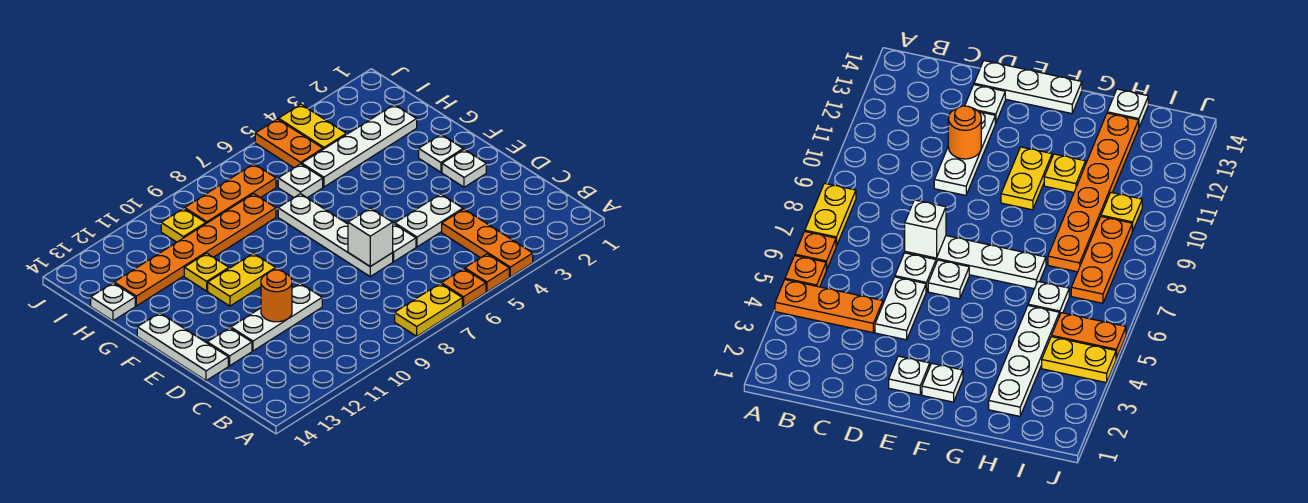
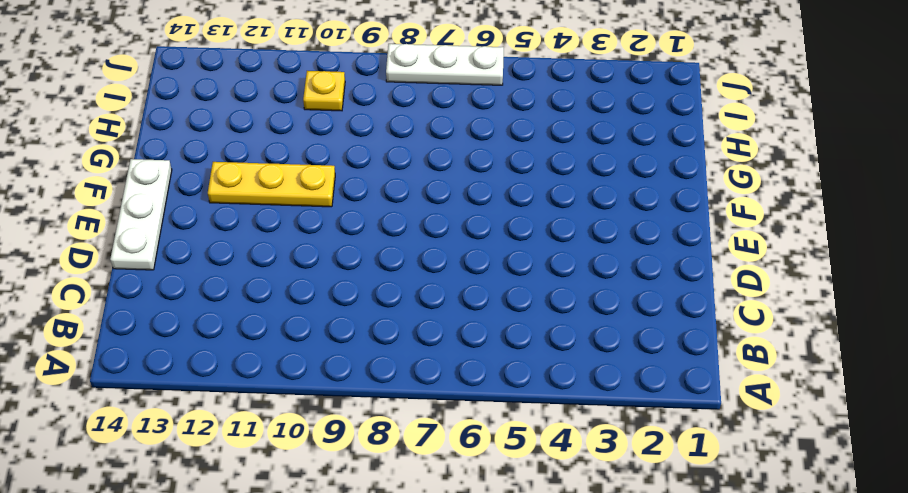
yellow 1x3 plate [208,162,335,207] -> yellow 1x2 plate [208,253,276,306]
white 1x3 plate [386,44,504,85] -> white 1x3 plate moved to [231,283,322,351]
none -> orange 1x3 plate [442,209,533,277]
none -> orange 1x1 plate [465,254,509,292]
none -> orange 1x1 plate [441,269,486,307]

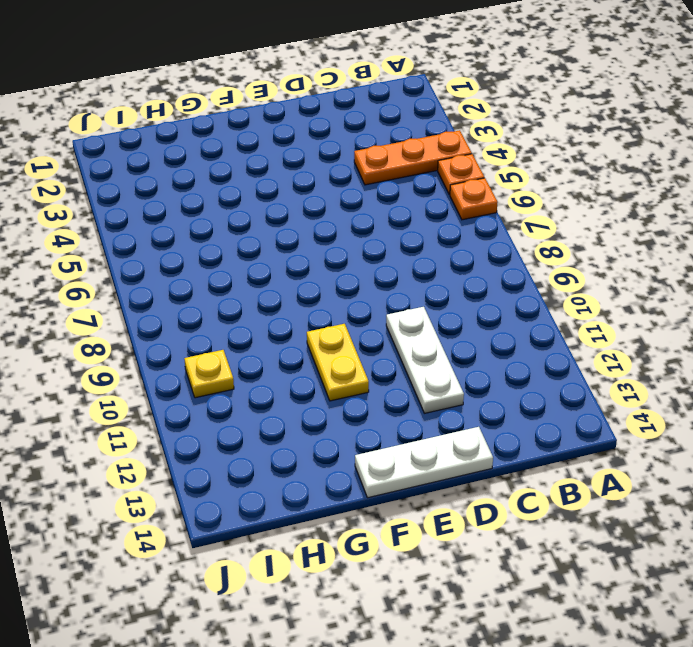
none -> yellow 1x2 plate [395,284,462,336]
none -> white 1x2 plate [395,194,463,247]
none -> white 1x1 plate [392,224,416,262]

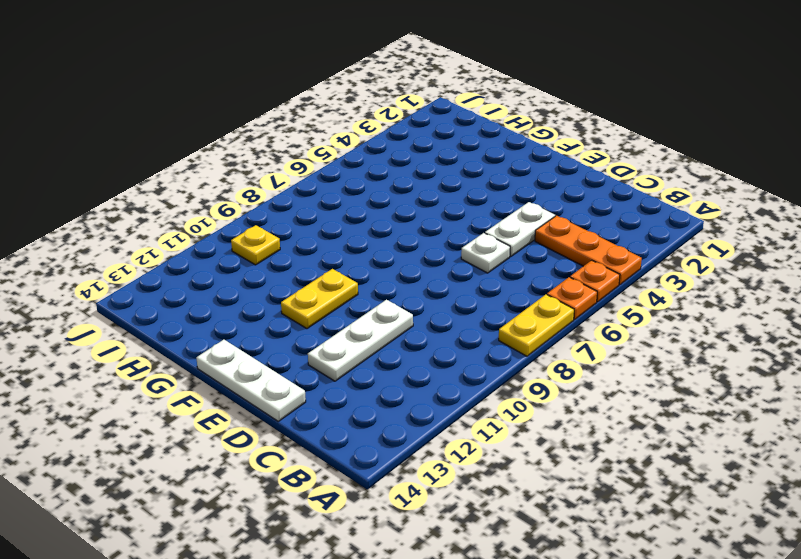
none -> white 1x4 plate [278,194,393,276]
none -> white 1x1 plate [207,328,252,366]
none -> white 1x1 plate [442,149,486,187]

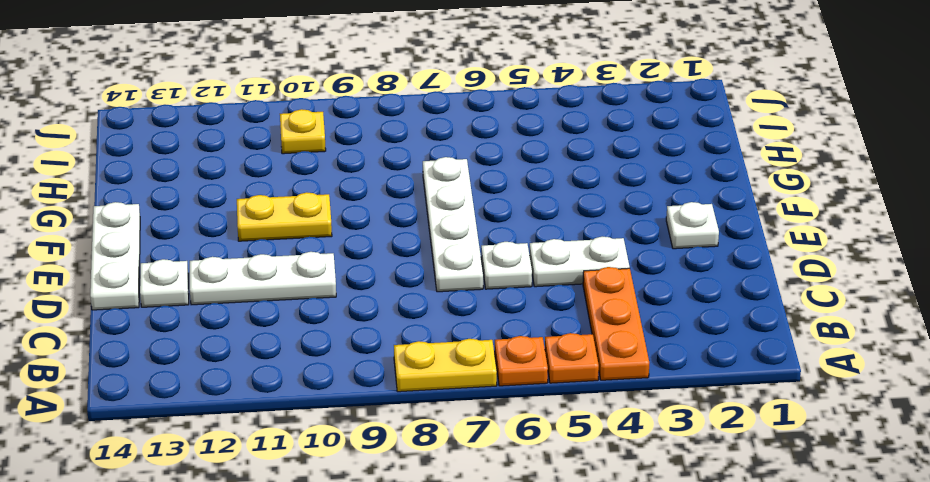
none -> white 1x1 plate [928,260,969,299]
none -> white 1x1 plate [419,135,463,172]
none -> yellow 1x1 plate [184,253,229,291]

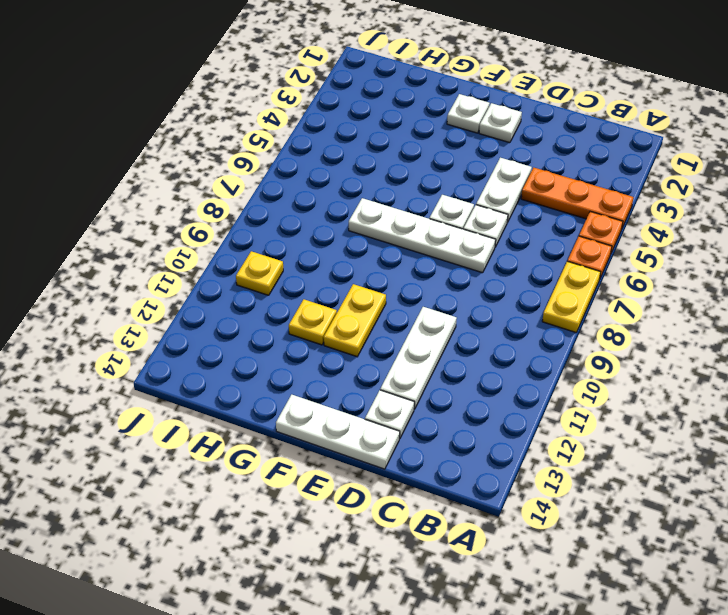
none -> white 1x4 plate [302,104,417,187]
none -> white 1x1 plate [278,164,323,198]
none -> orange 1x6 plate [114,194,276,306]

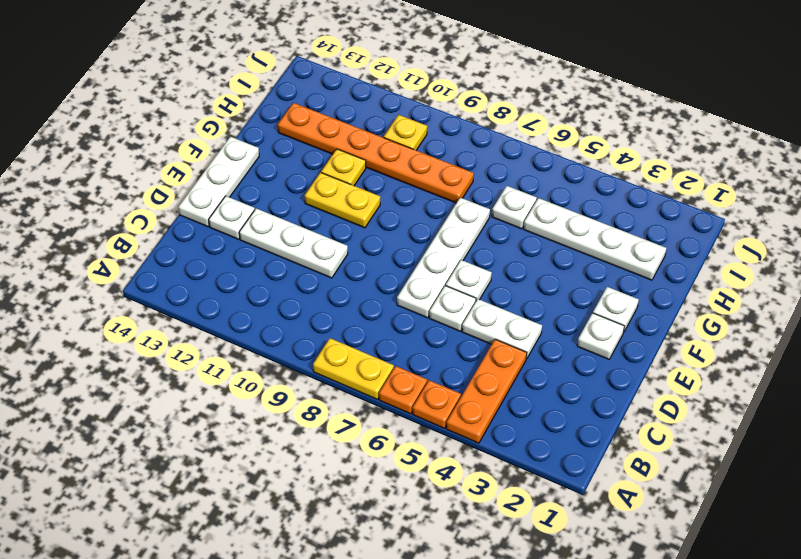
none -> white 1x1 plate [91,283,135,321]
none -> yellow 1x2 plate [279,104,346,149]
none -> orange 1x2 plate [255,119,323,168]

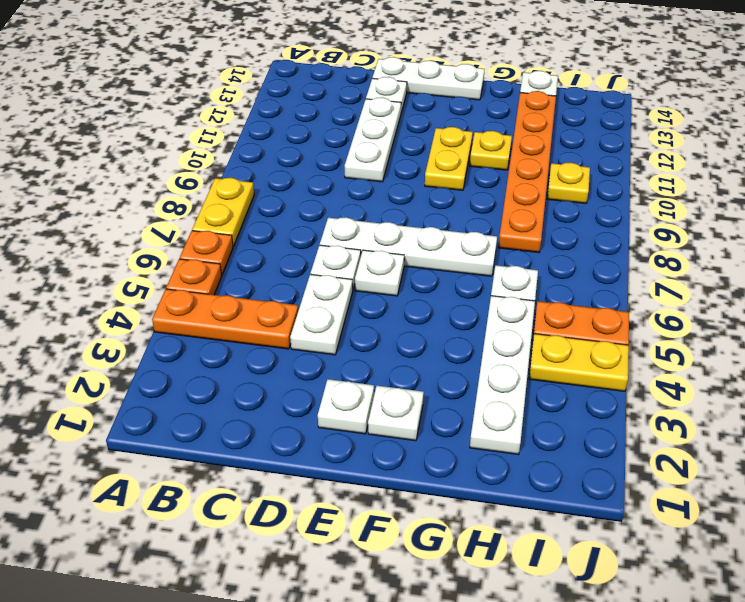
none -> orange 1x3 plate [185,164,276,223]
none -> white 1x1 brick [348,208,393,266]
none -> orange 1x1 round brick [261,270,292,322]

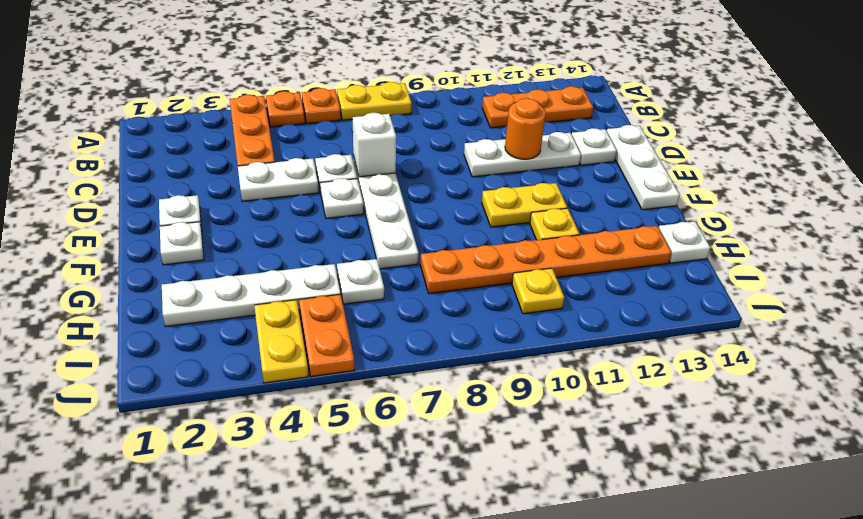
orange 1x3 plate [482,86,593,128] -> orange 1x3 plate moved to [185,164,276,223]

